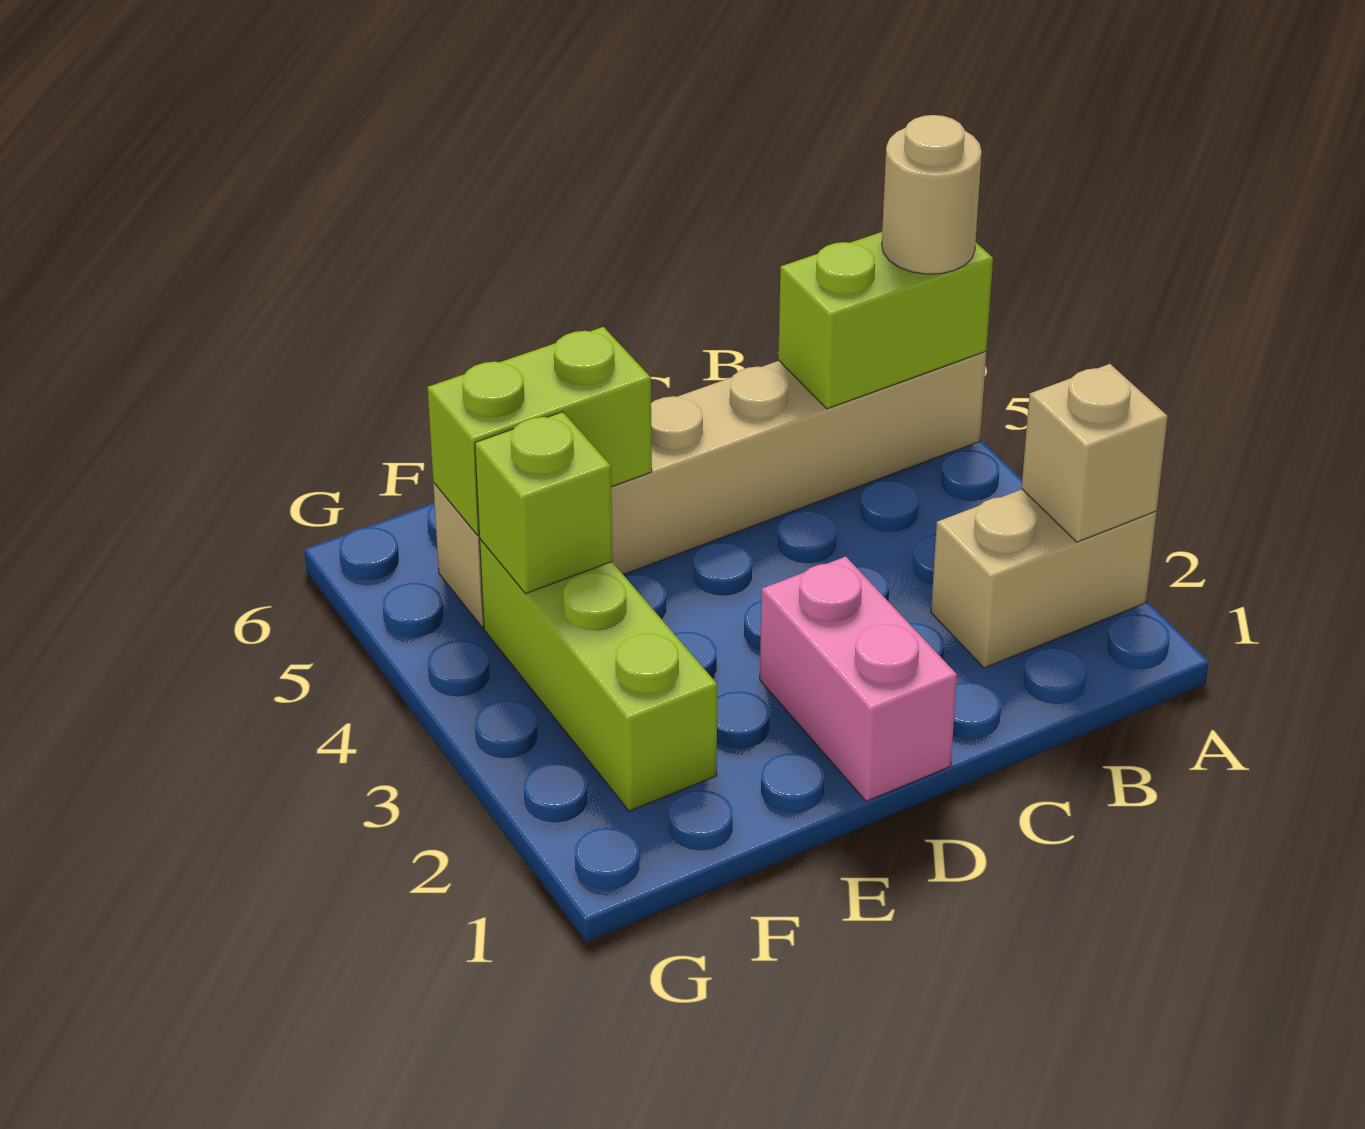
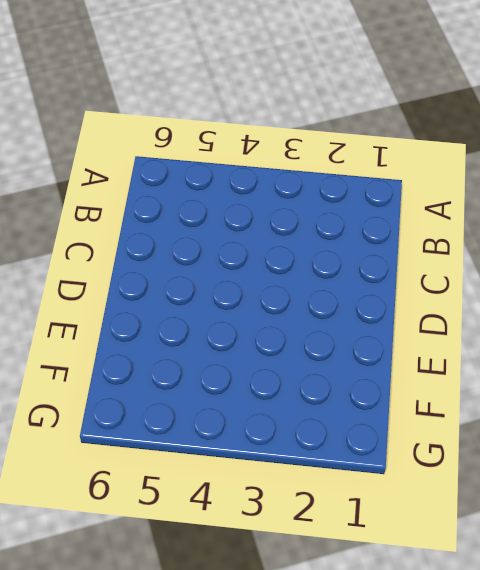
none -> tan 1x2 brick [931,489,1156,668]
none -> tan 1x6 brick [433,352,986,627]

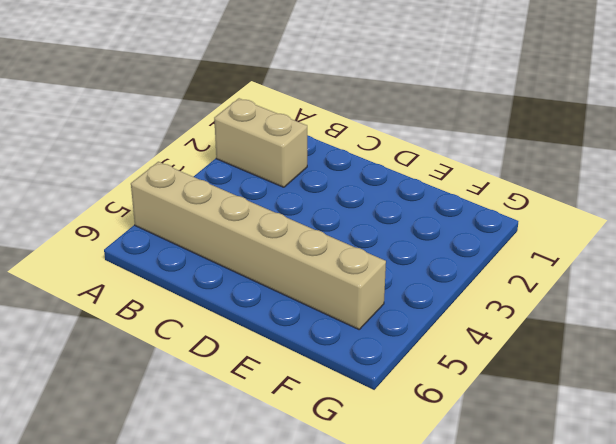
none -> pink 1x2 brick [760,557,957,801]
none -> lime 1x3 brick [480,539,717,811]

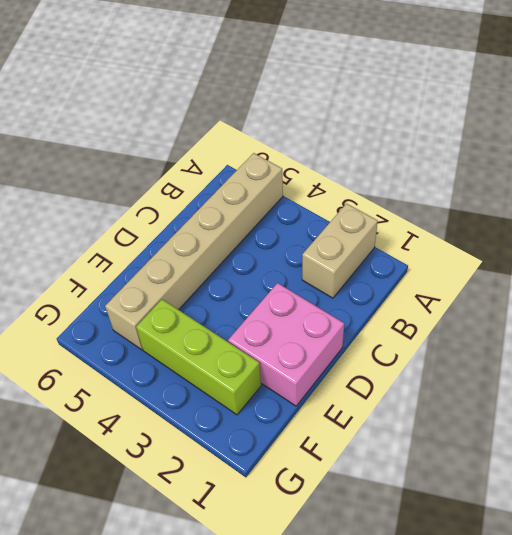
pink 2x2 brick [228,283,344,406] -> pink 1x2 brick [760,557,957,801]
none -> tan 1x1 brick [1022,364,1168,542]
none -> lime 1x2 brick [778,232,993,409]

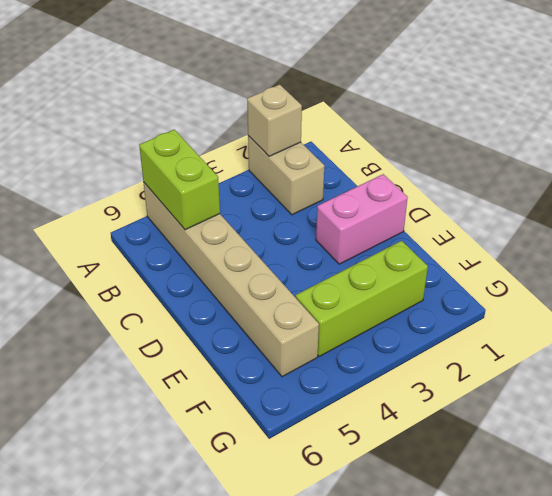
none -> lime 1x2 brick [427,327,652,535]
none -> lime 1x1 brick [475,412,613,594]

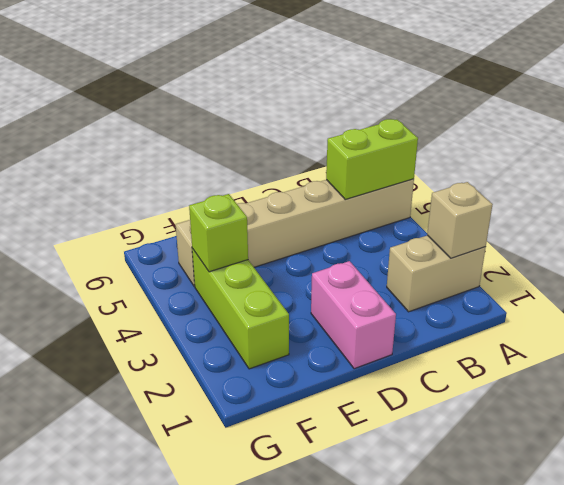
none -> lime 1x2 brick [427,327,652,535]
none -> tan 1x1 round brick [882,115,982,274]

